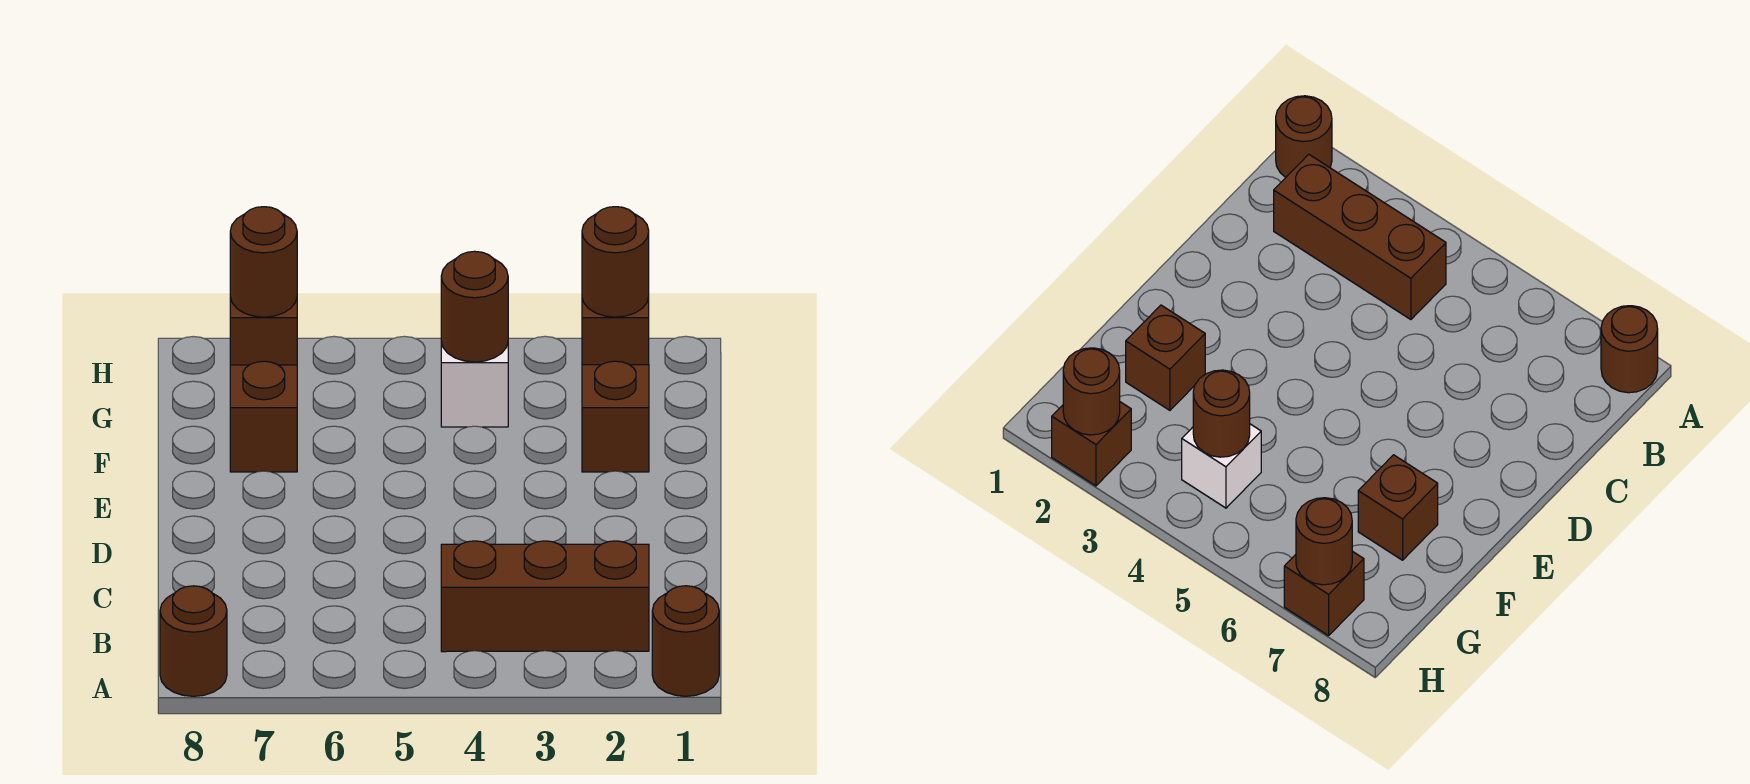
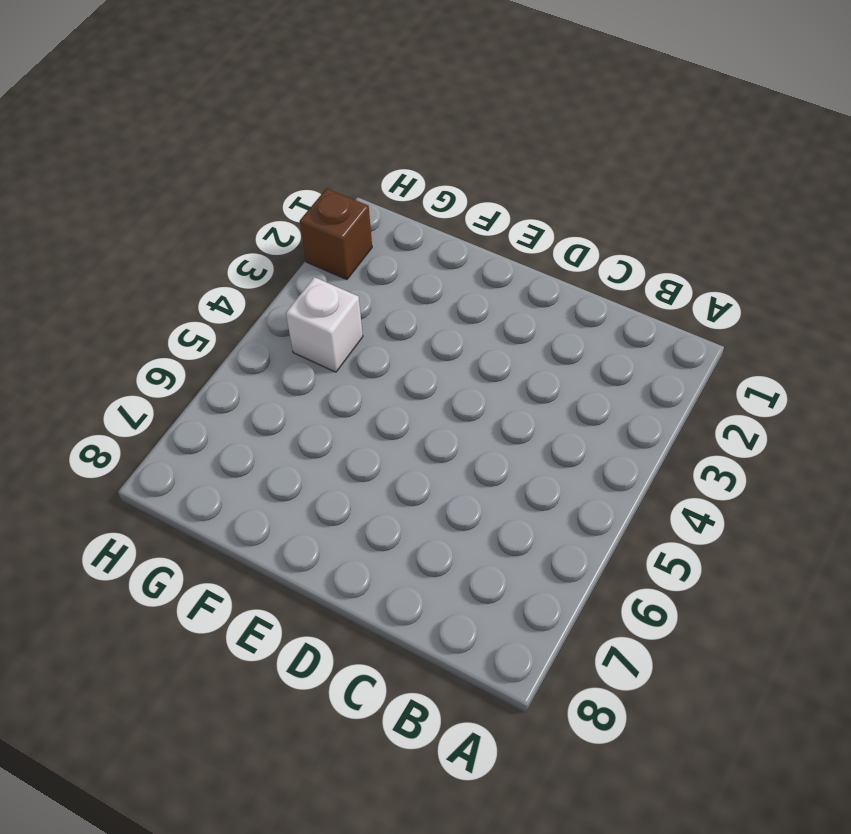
none -> brown 1x1 round brick [652,586,719,696]
none -> brown 1x1 round brick [160,586,227,696]

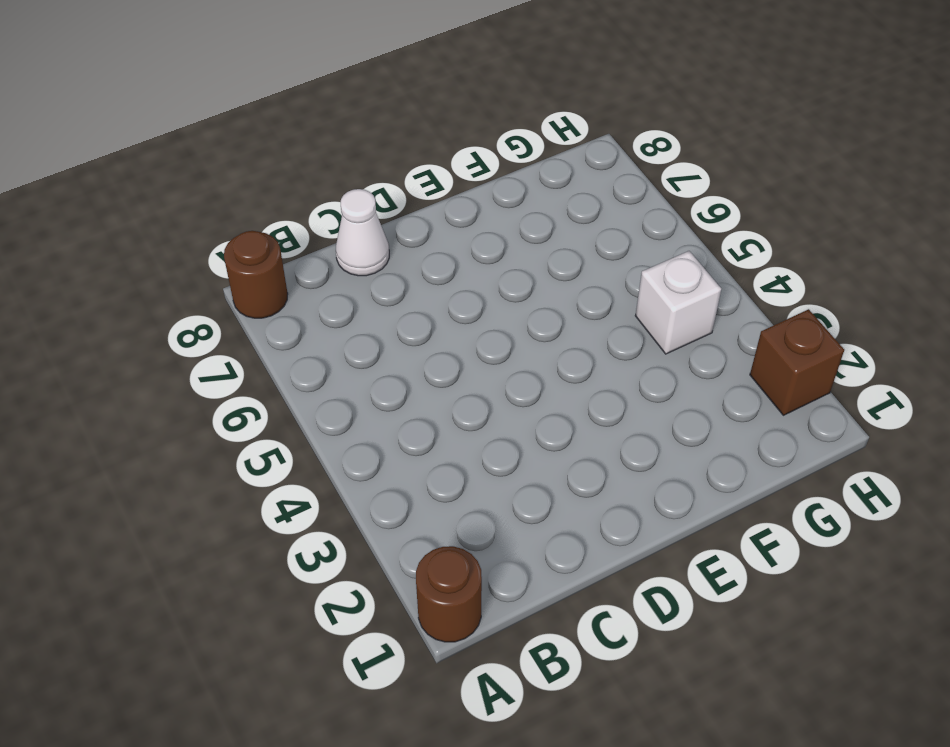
white 1x1 cone [336,189,389,276] -> none
none -> brown 1x3 brick [441,541,649,652]
none -> brown 1x1 brick [582,361,649,472]

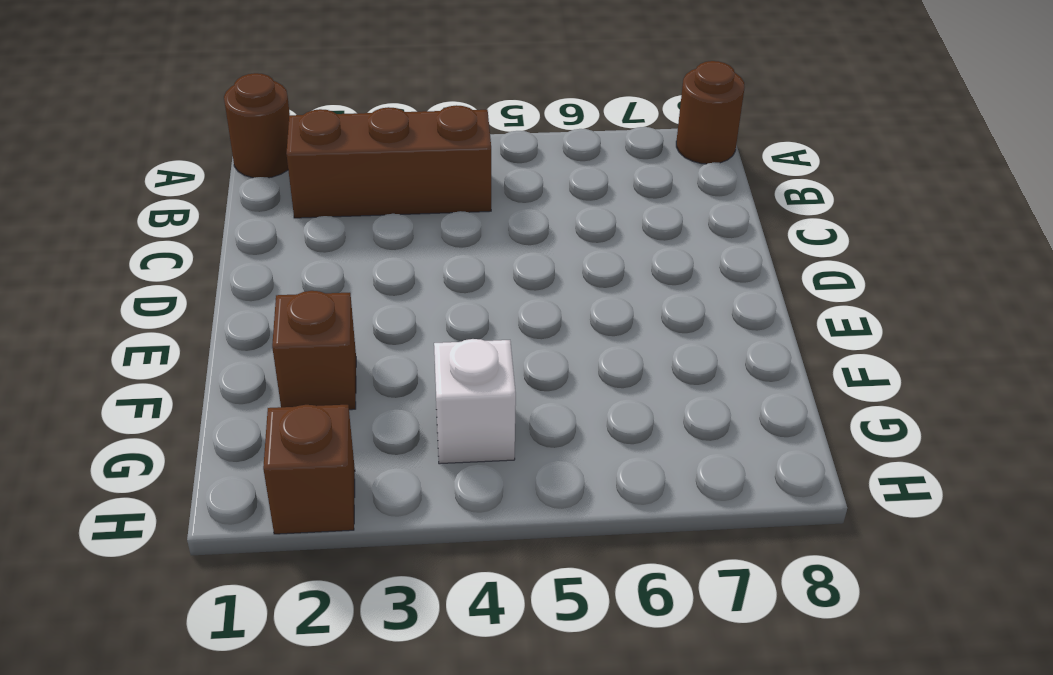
none -> brown 1x1 brick [230,361,297,472]
none -> brown 1x1 brick [230,297,297,365]

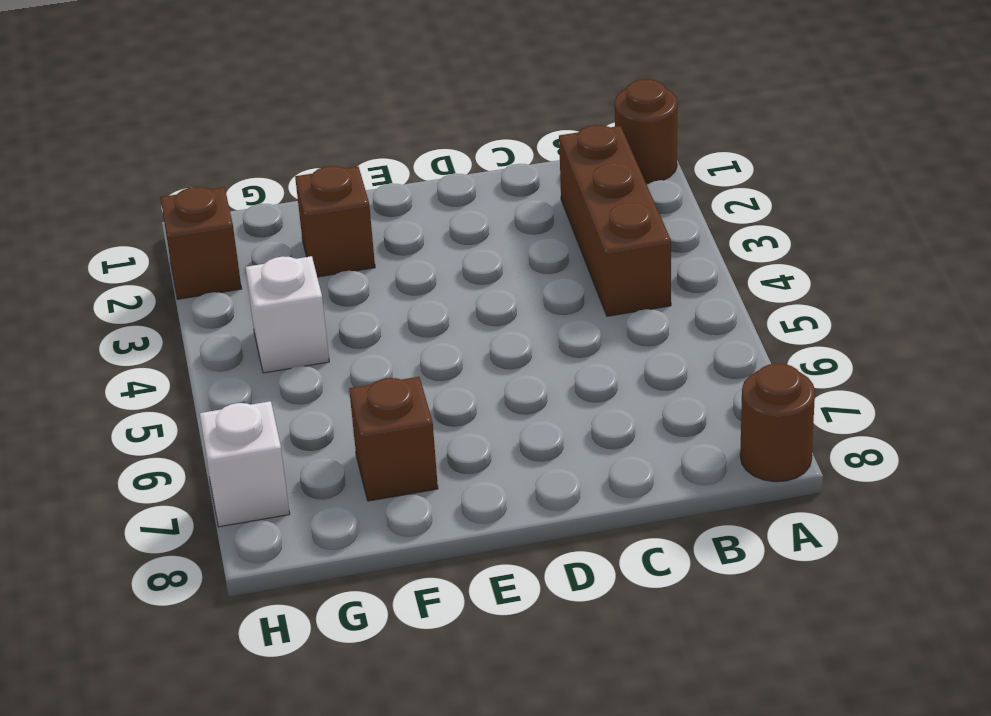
white 1x1 brick [200,401,290,527] -> brown 1x1 brick [230,297,297,365]
none -> brown 1x1 round brick [441,251,508,362]
none -> brown 1x1 round brick [582,207,649,317]

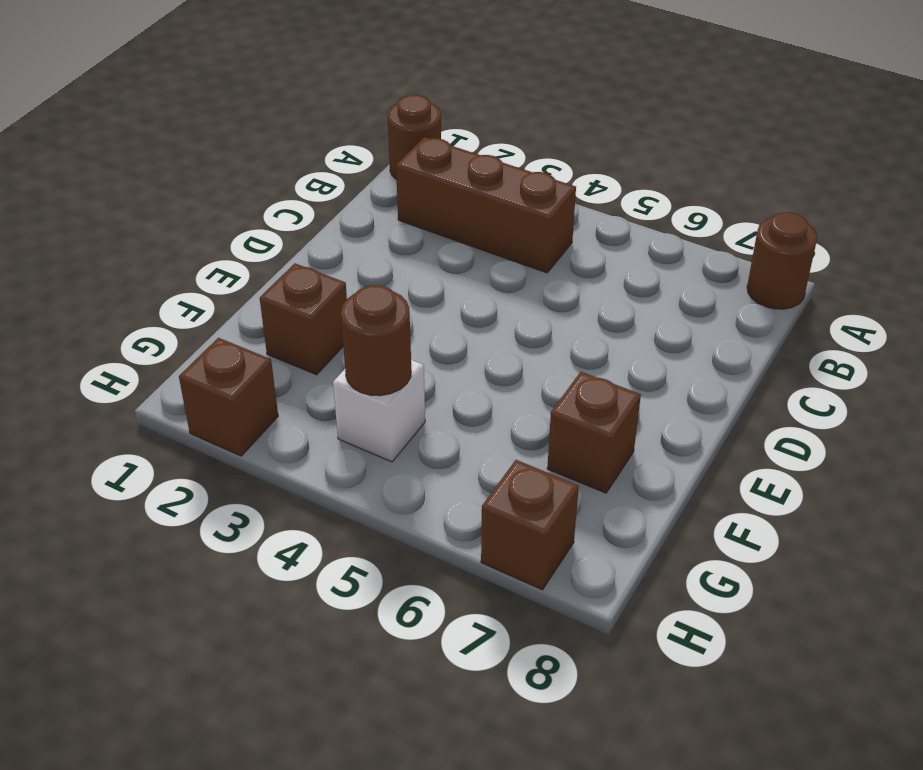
none -> brown 1x1 round brick [582,207,649,317]
none -> brown 1x1 round brick [230,207,297,317]

